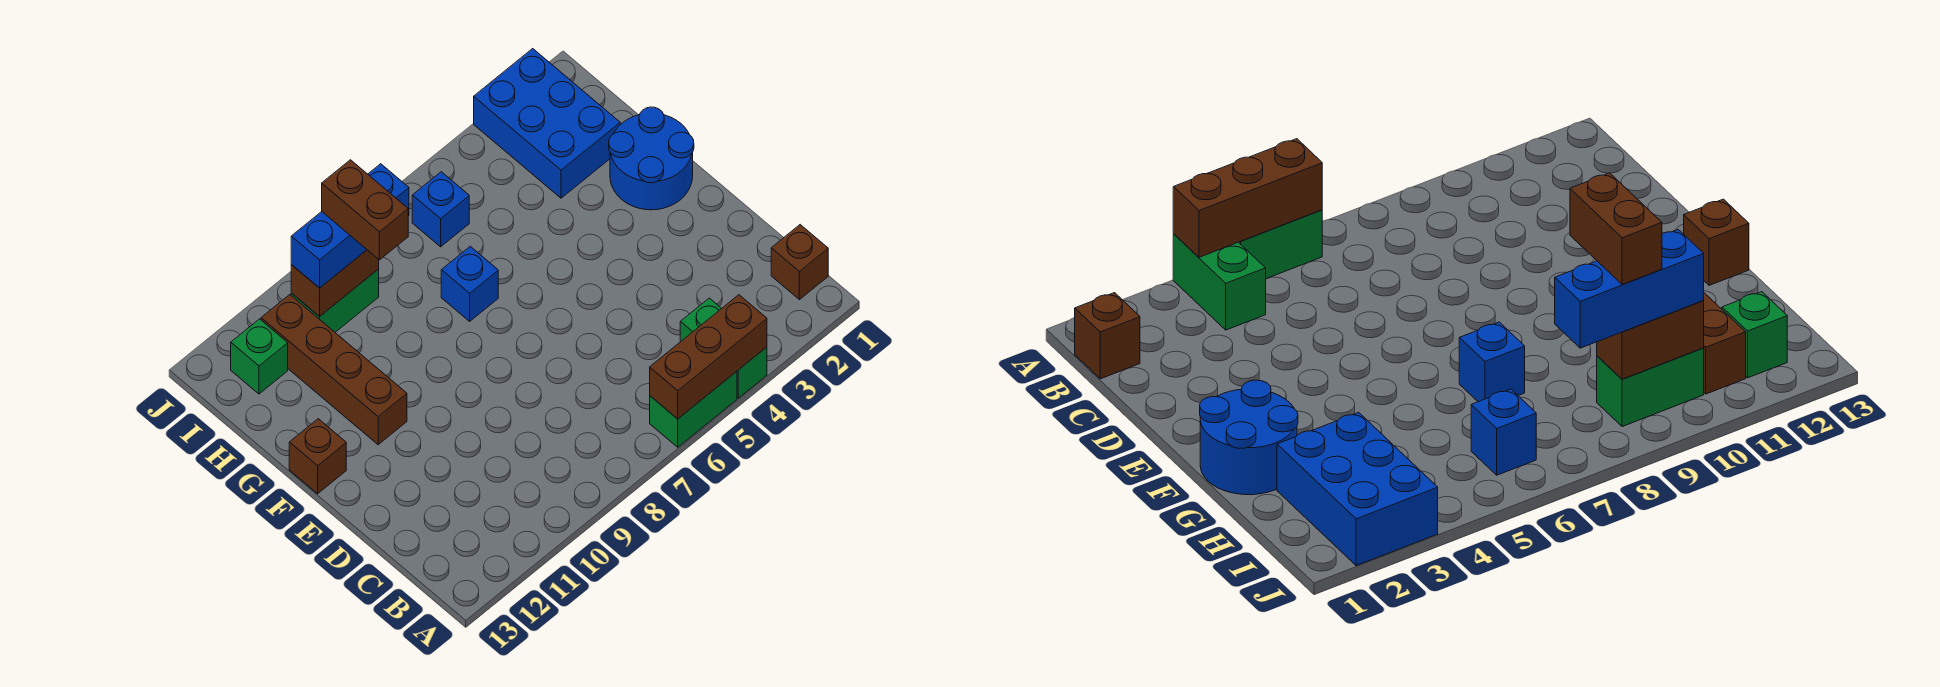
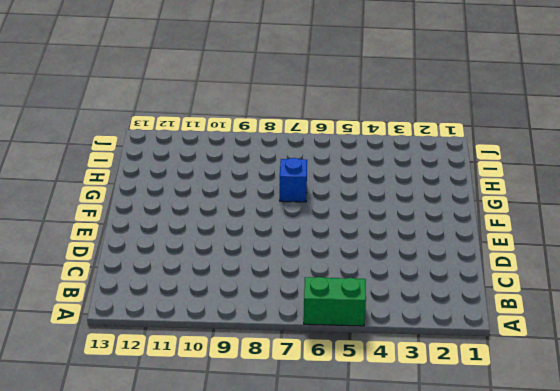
none -> green 1x2 brick [680,298,767,398]
none -> brown 1x1 brick [771,225,828,300]
none -> blue 2x2 round brick [609,107,694,210]

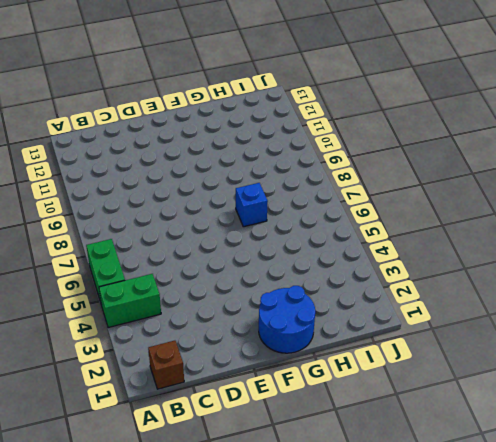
none -> brown 1x4 brick [261,295,407,445]
none -> brown 1x1 brick [289,419,346,494]
none -> blue 2x3 brick [474,49,620,198]

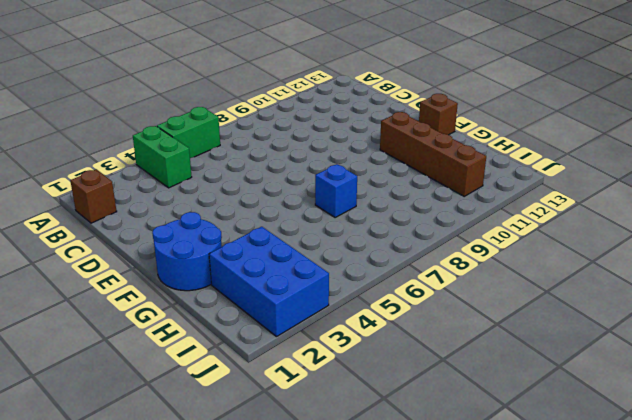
none -> blue 1x1 brick [412,172,469,247]
none -> green 1x2 brick [291,269,379,332]
none -> green 1x1 brick [231,319,288,394]

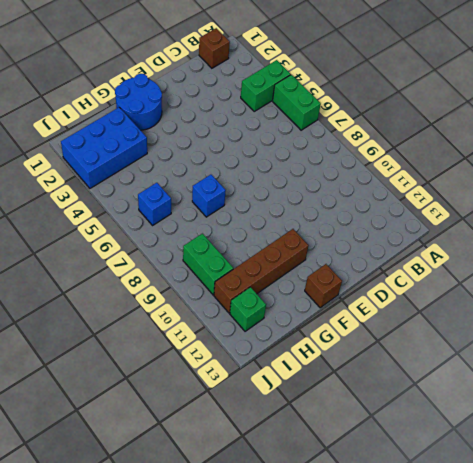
none -> brown 1x3 brick [650,295,767,419]
none -> brown 1x2 brick [291,250,379,317]
none -> blue 1x3 brick [291,164,409,288]

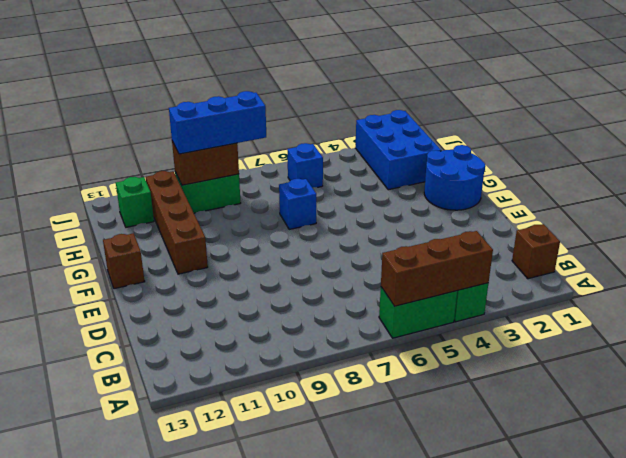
none -> brown 1x2 brick [322,160,408,260]

